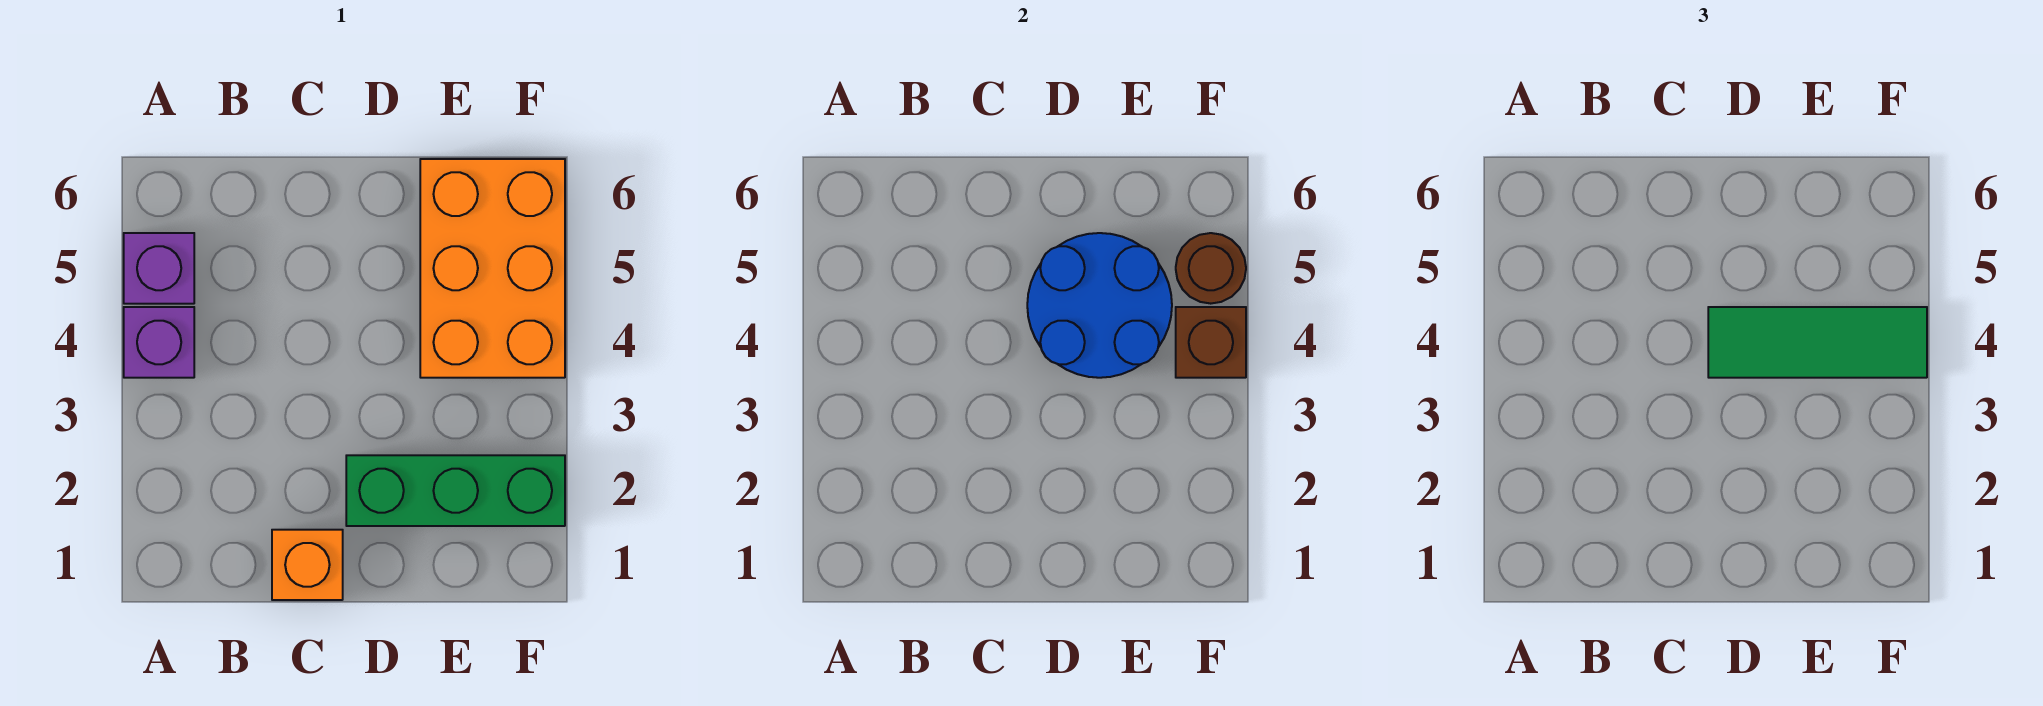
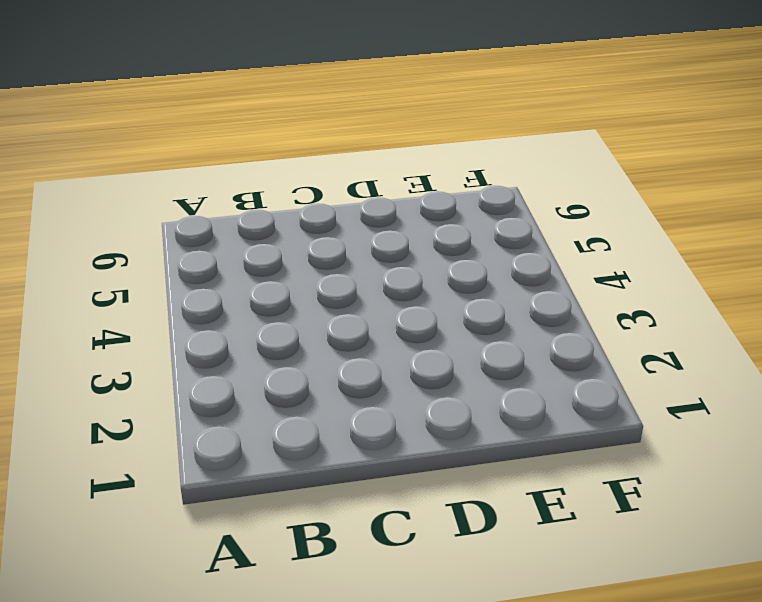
none -> purple 1x1 brick [124,307,194,378]
none -> purple 1x1 brick [124,233,194,304]

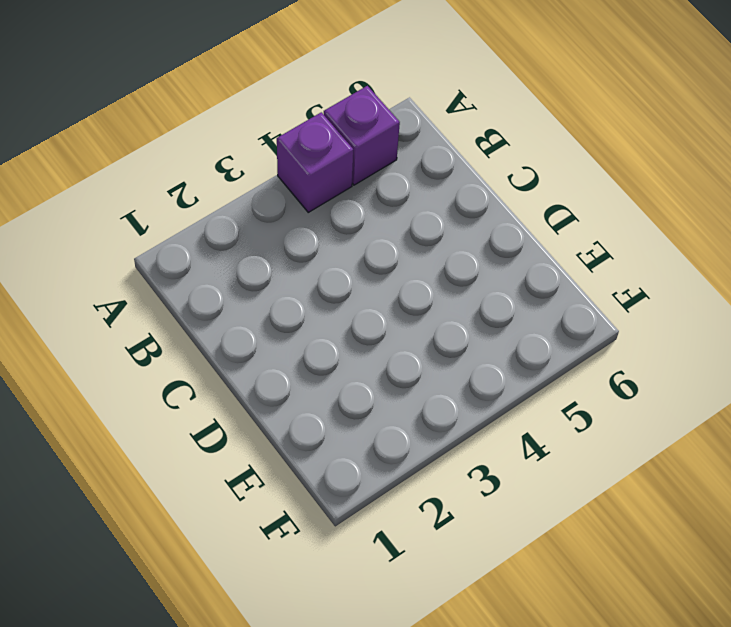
none -> orange 1x1 brick [272,530,343,600]
none -> green 1x3 brick [346,455,565,526]

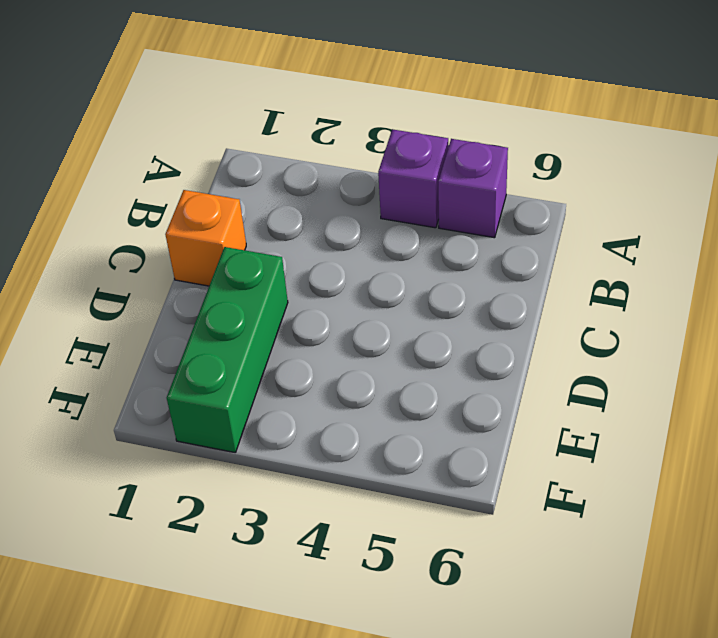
none -> orange 2x3 brick [420,159,565,378]
none -> blue 2x2 round brick [1027,233,1172,378]

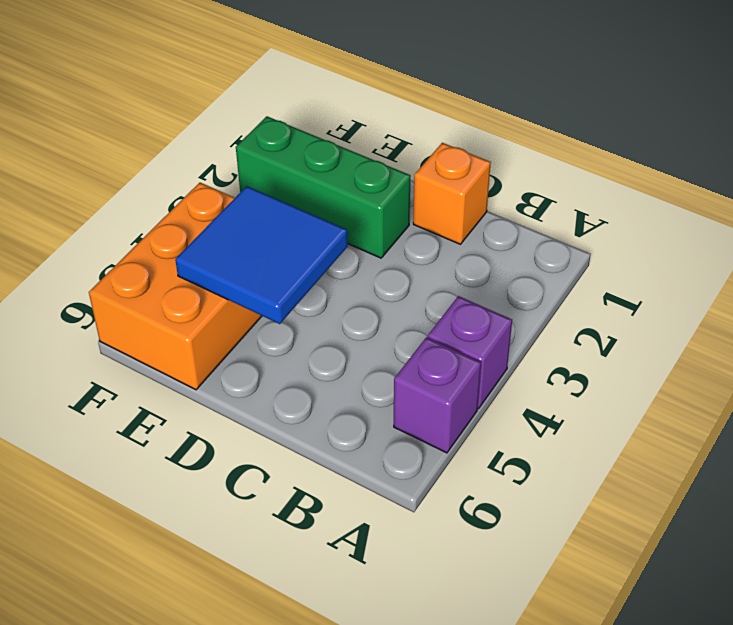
blue 2x2 tile [175,186,348,324] -> blue 2x2 round brick [1027,233,1172,378]
none -> brown 1x1 brick [1176,307,1246,378]
none -> brown 1x1 round brick [1176,233,1246,304]

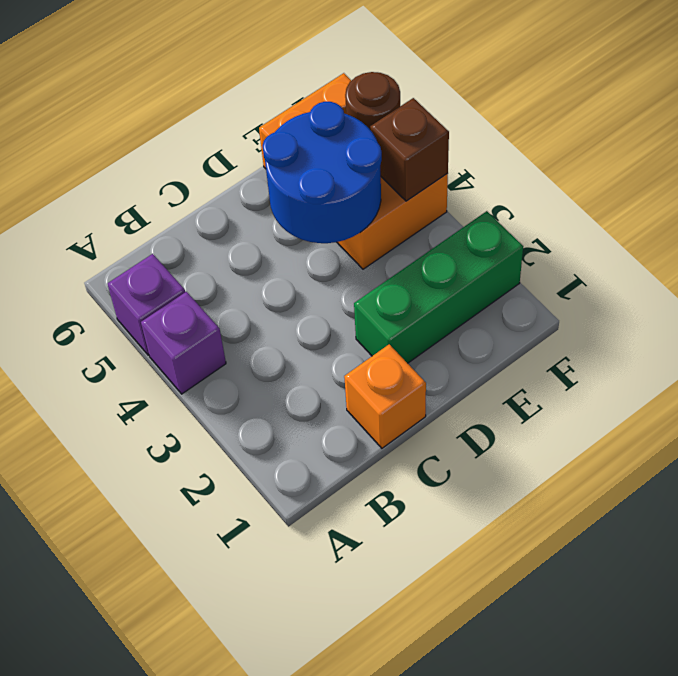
none -> green 1x3 tile [1708,307,1927,378]

